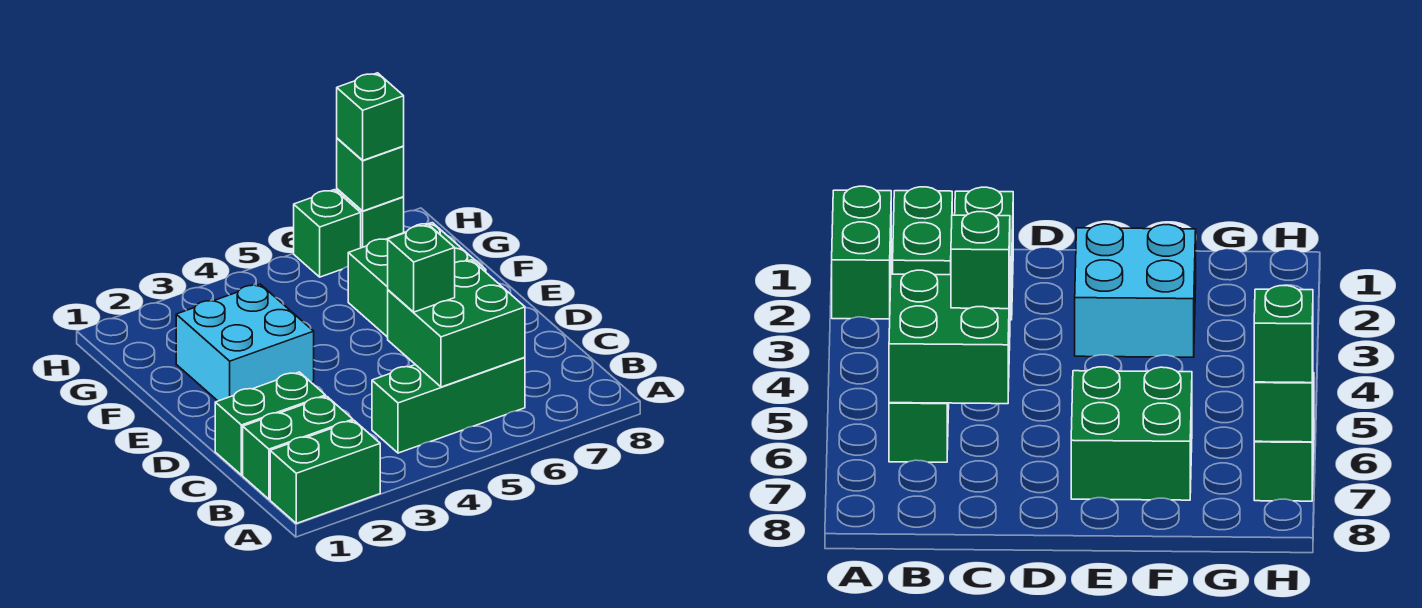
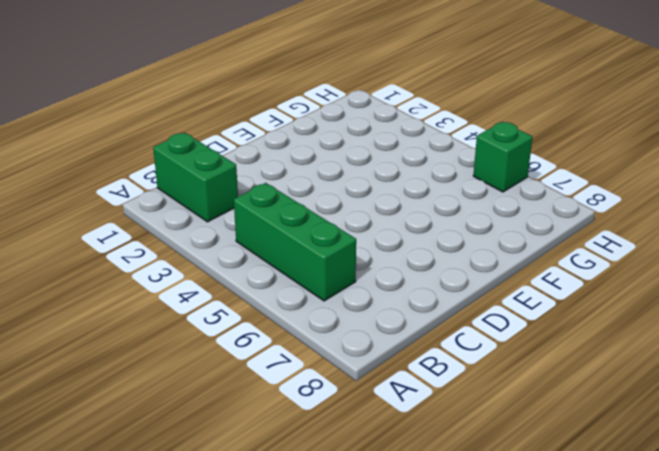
none -> green 1x2 brick [270,421,380,523]
none -> green 1x2 brick [215,372,325,475]
none -> cyan 2x2 brick [176,284,314,401]

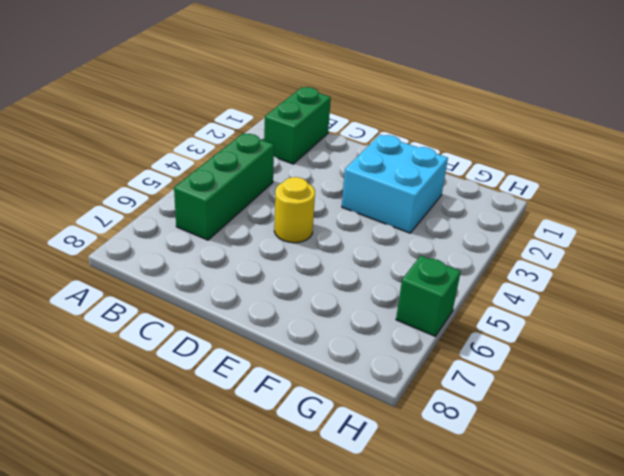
yellow 1x1 round brick [274,177,315,243] -> none
none -> green 1x2 brick [270,421,380,523]
none -> green 1x2 brick [215,372,325,475]
none -> green 2x2 brick [348,223,486,337]

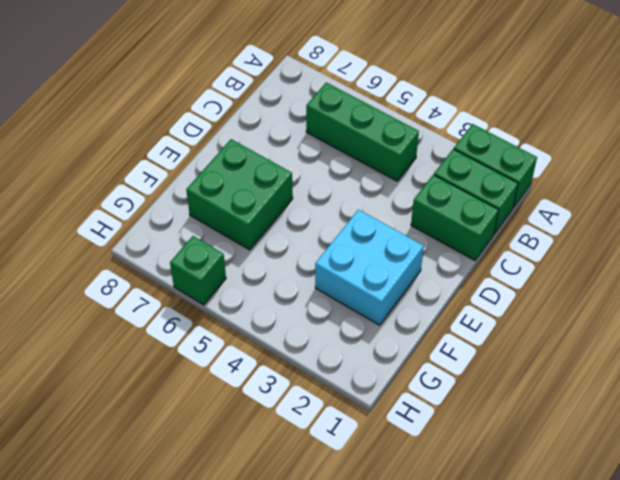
none -> green 1x1 brick [337,189,404,248]
none -> green 2x2 brick [388,260,525,387]
none -> green 1x1 brick [337,138,404,211]

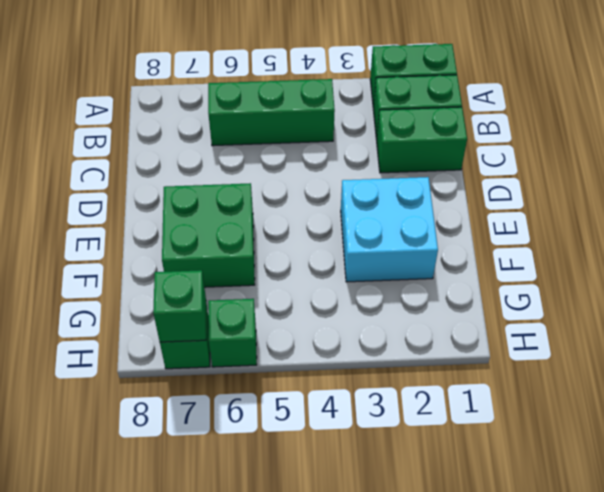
none -> green 2x2 brick [388,260,525,387]
none -> green 1x1 brick [388,225,455,312]
none -> green 1x1 brick [337,73,404,160]

